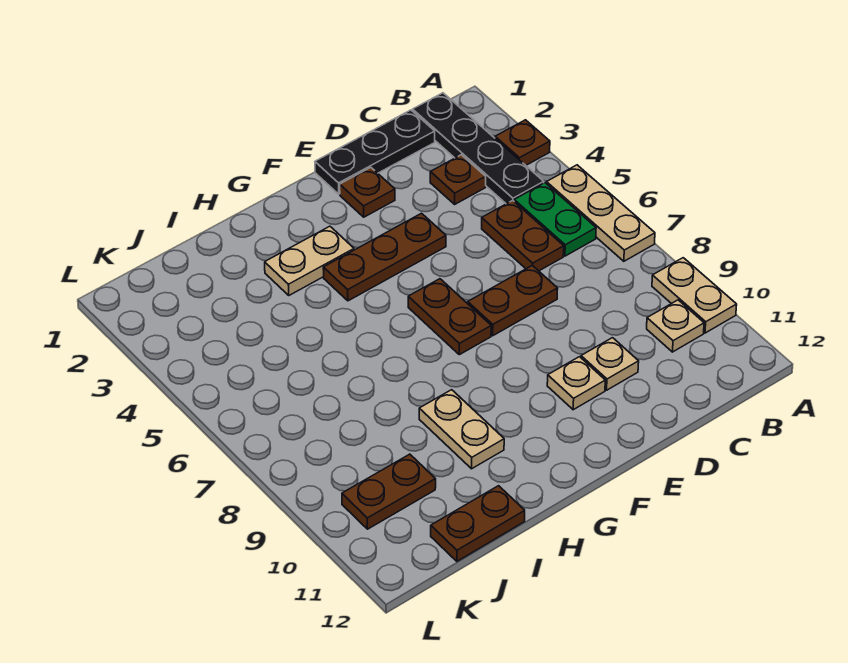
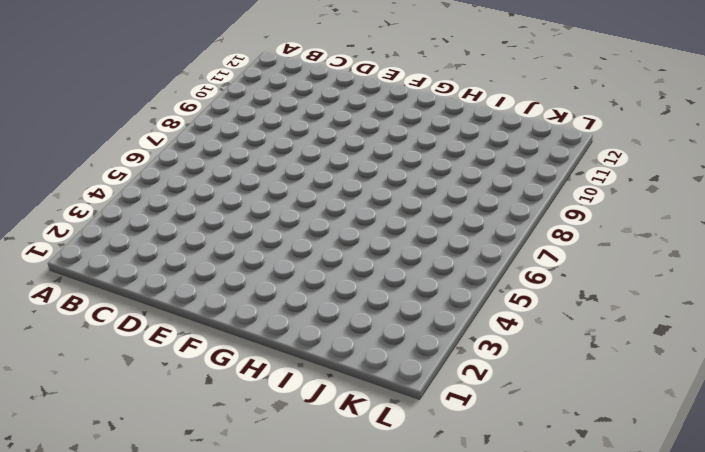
none -> brown 1x1 plate [495,120,550,165]
none -> tan 1x3 plate [547,165,655,261]
none -> tan 1x2 plate [652,258,737,333]

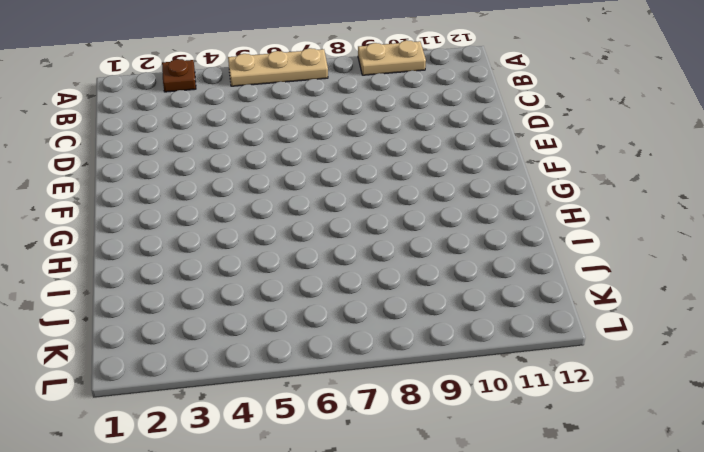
none -> black 1x4 plate [413,93,544,204]
none -> green 1x2 plate [514,183,596,256]
none -> tan 1x1 plate [647,300,704,352]

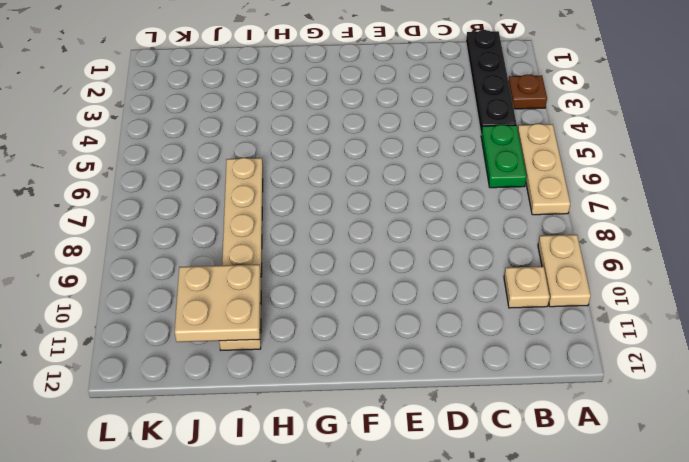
tan 1x6 plate [219,158,263,350] -> none
tan 2x2 plate [175,265,261,342] -> none
none -> black 1x3 plate [315,110,435,194]
none -> brown 1x1 plate [430,155,486,204]
none -> brown 1x2 plate [482,201,564,271]

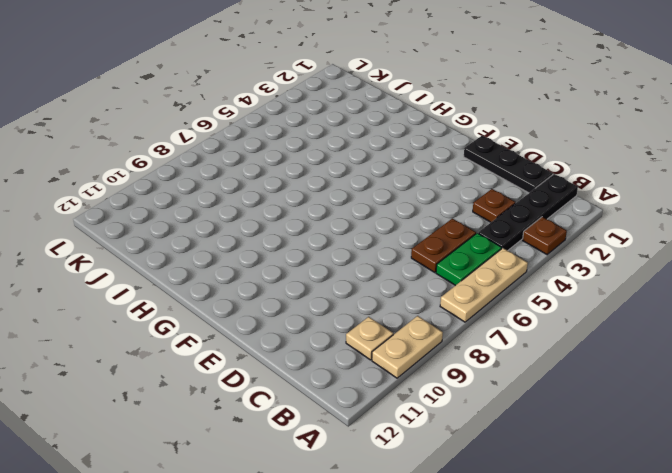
none -> brown 1x2 plate [468,265,558,336]
none -> tan 1x1 plate [581,338,639,390]
none -> brown 1x1 plate [340,168,395,217]

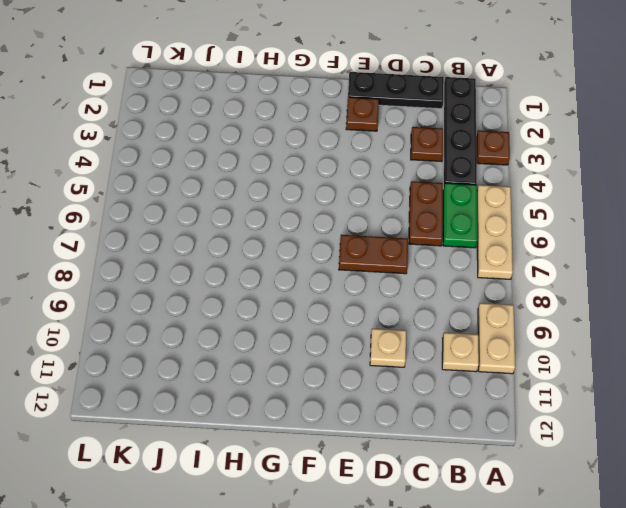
none -> brown 1x3 plate [323,213,446,301]
none -> tan 1x1 plate [547,357,605,410]
none -> brown 1x2 plate [408,279,491,355]

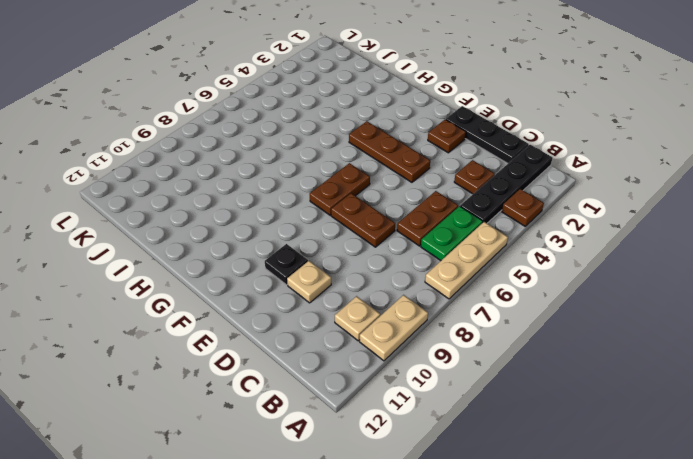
black 1x1 plate [265,244,308,285] -> tan 1x1 plate [547,357,605,410]
none -> tan 1x2 plate [265,226,354,295]
none -> tan 1x2 plate [419,390,504,469]
none -> brown 1x2 plate [431,486,525,561]

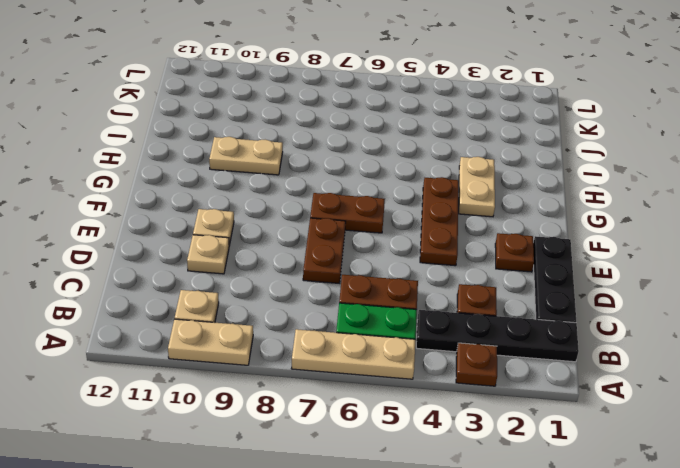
none -> brown 1x2 plate [431,486,525,561]
none -> brown 1x2 plate [342,454,436,529]

